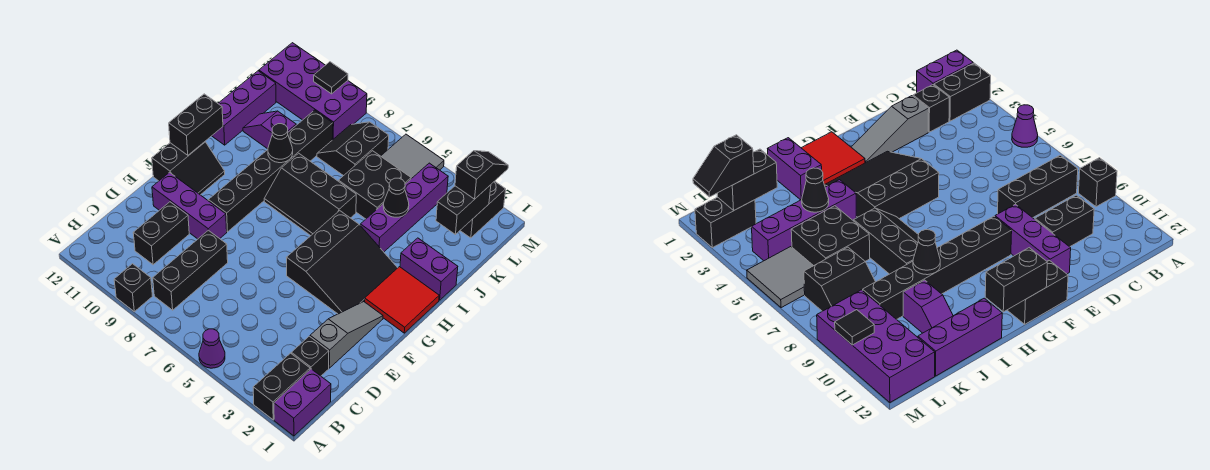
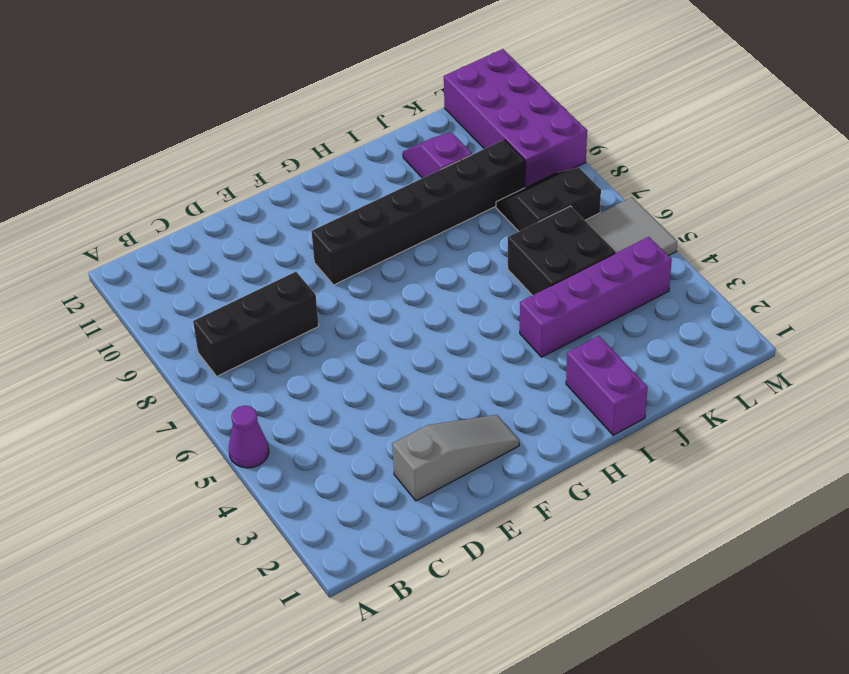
none -> purple 1x2 brick [274,369,331,436]
none -> black 1x2 brick [253,353,310,420]
none -> black 1x1 brick [114,264,152,312]

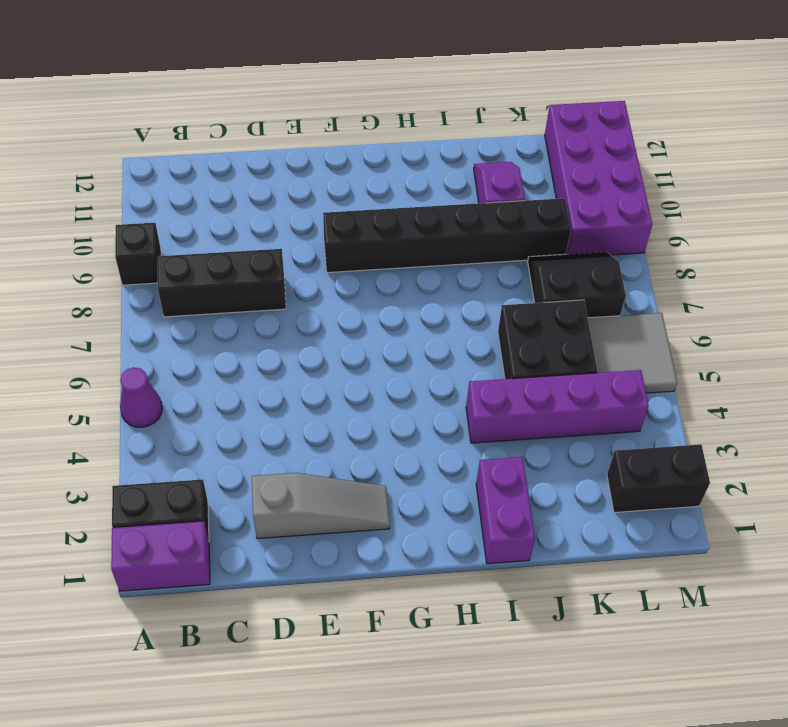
none -> black 1x1 brick [291,336,329,376]
none -> black 1x2 brick [133,202,189,265]
none -> purple 1x3 brick [152,172,227,239]

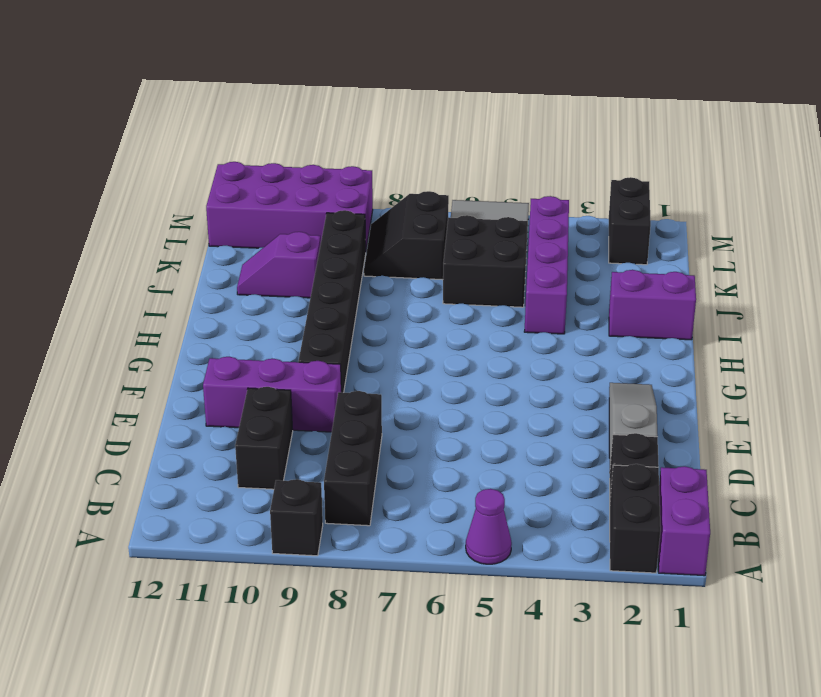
none -> black 3x3 slope [287,211,397,314]
none -> black 2x2 slope [152,142,225,195]
none -> red 2x2 tile [365,267,439,333]

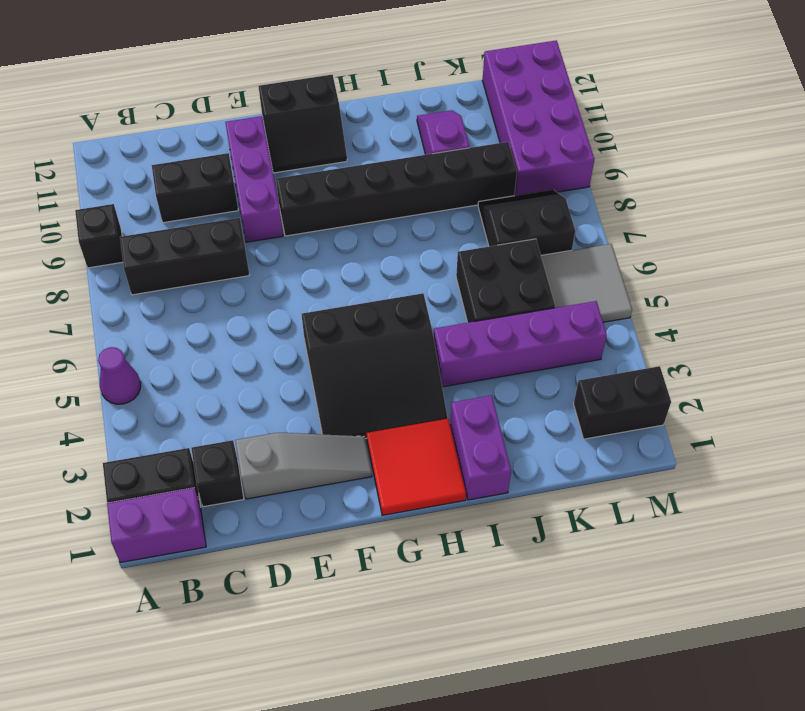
none -> black 2x3 slope [264,153,356,236]
none -> purple 1x3 brick [212,71,276,145]
none -> black 1x2 brick [169,94,223,155]

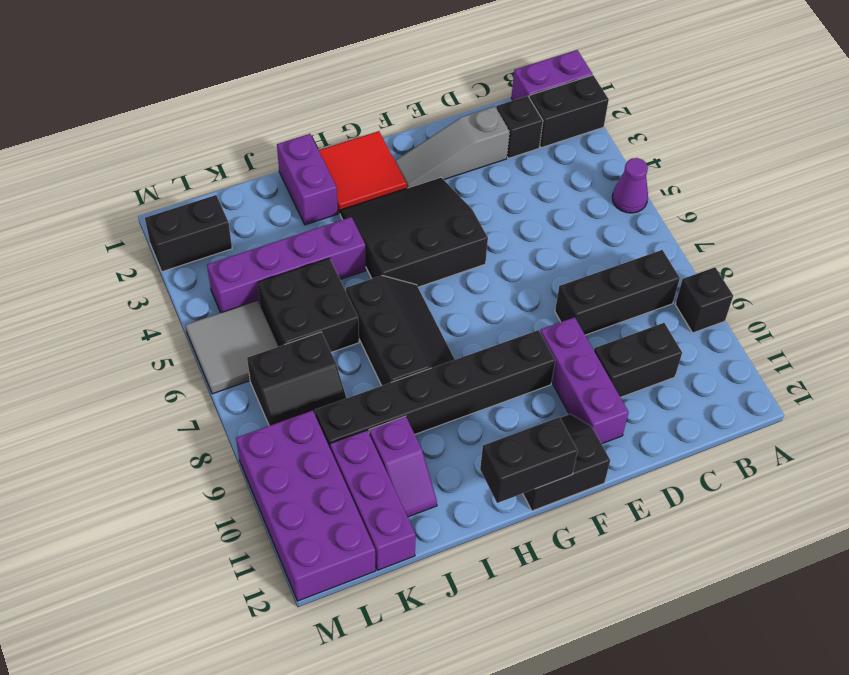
purple 1x3 brick [330,430,416,570] -> purple 1x3 brick turned to [212,71,276,145]
none -> black 1x1 cone [268,124,293,163]
none -> black 1x1 cone [383,178,409,217]
none -> black 1x2 brick [436,185,491,234]

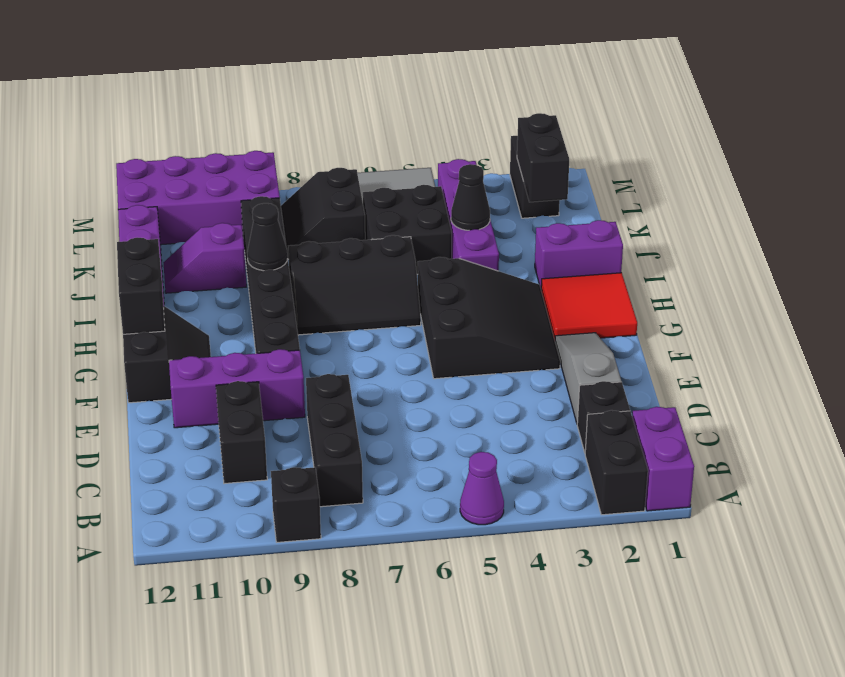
none -> black 1x1 tile [314,62,348,94]
none -> black 1x2 slope [455,151,508,199]

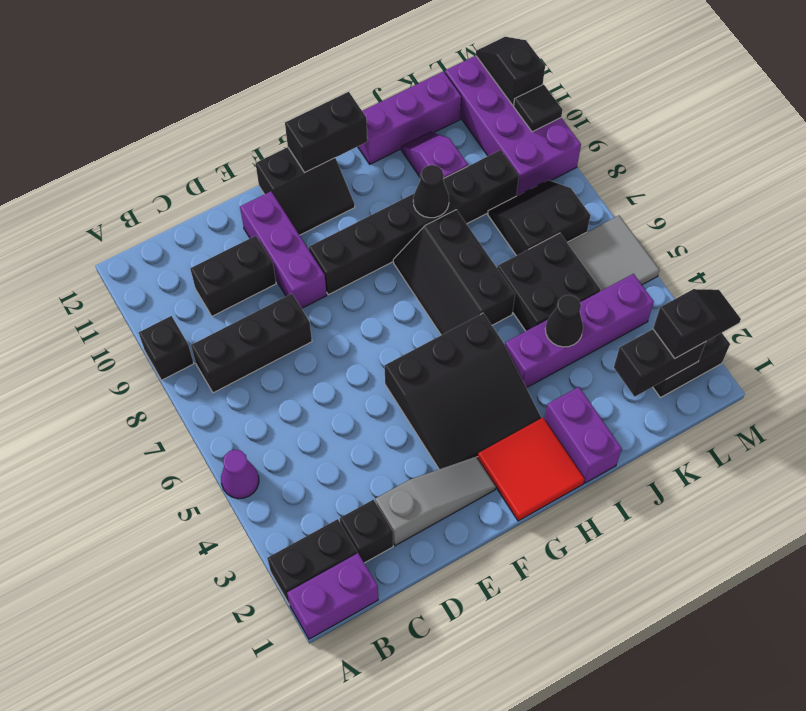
black 1x2 slope [476,37,545,105] -> none

